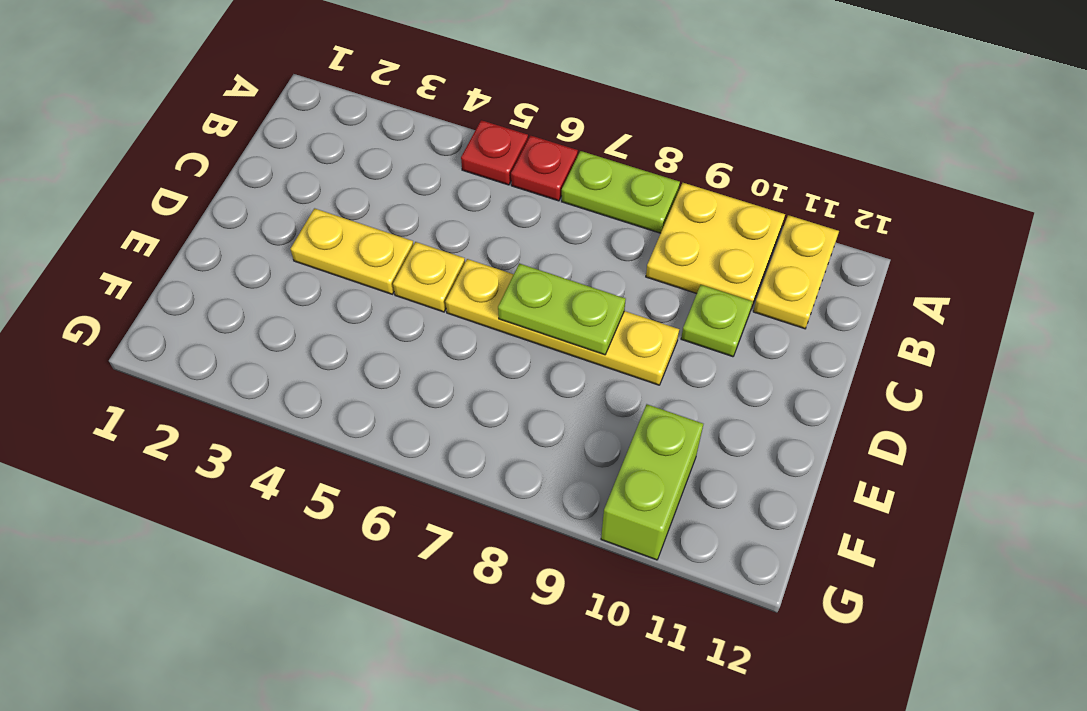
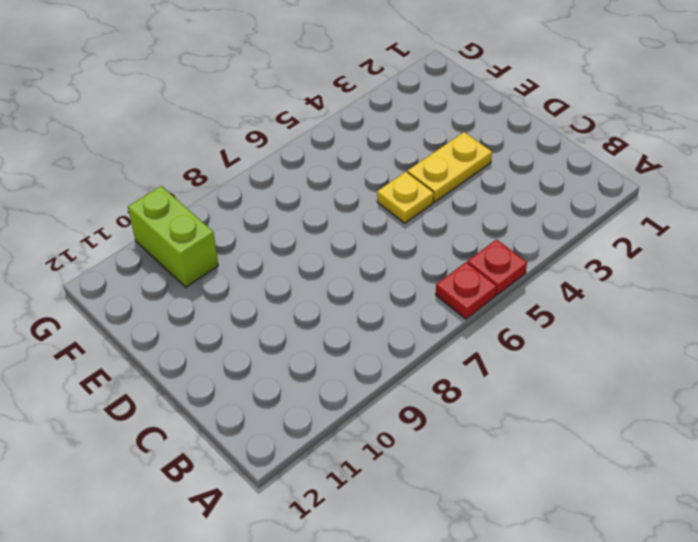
none -> lime 1x2 plate [562,151,680,233]
none -> yellow 2x2 plate [646,183,785,308]

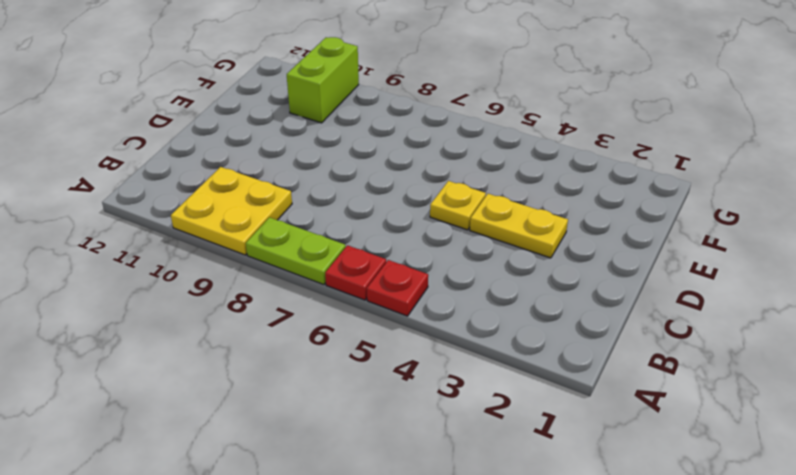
none -> yellow 1x2 plate [753,215,839,329]
none -> lime 1x1 plate [681,285,752,357]

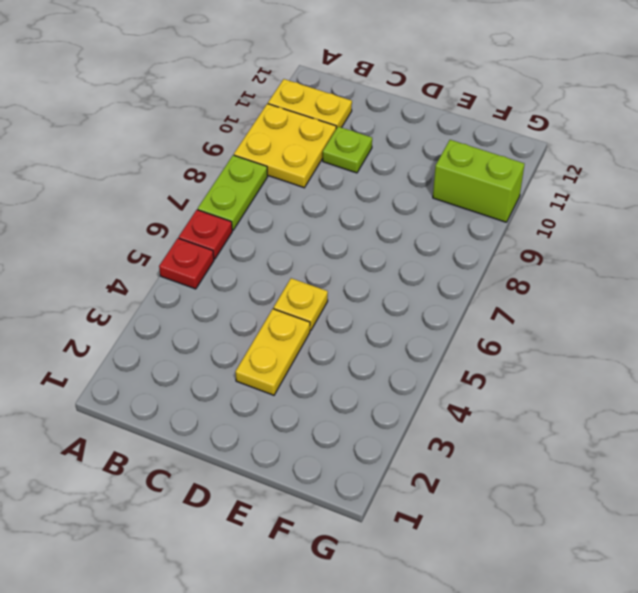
none -> yellow 1x4 plate [445,259,679,385]
none -> lime 1x2 plate [498,263,626,355]

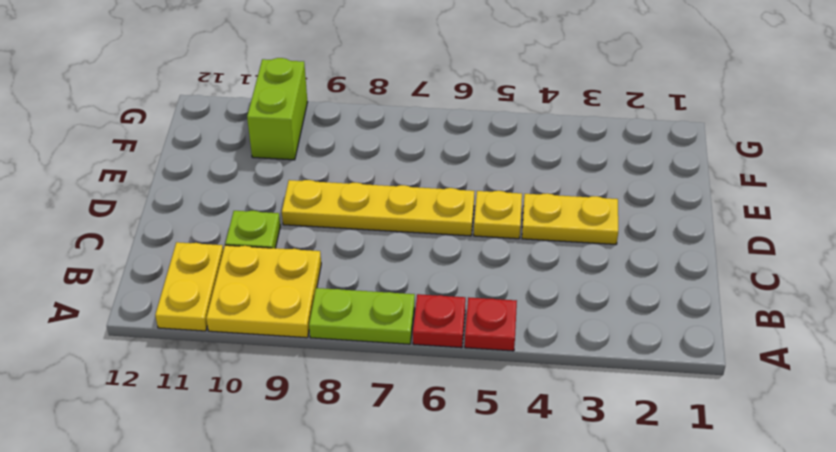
none -> lime 1x2 plate [498,263,626,355]

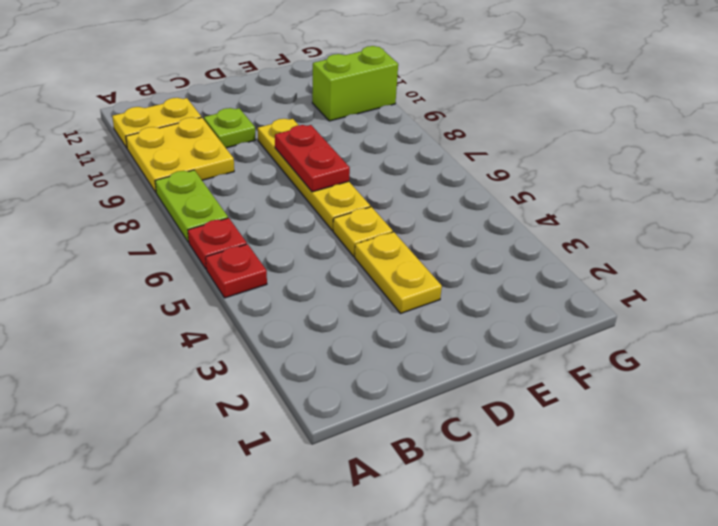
red 1x2 plate [275,125,350,192] -> lime 1x2 plate [498,263,626,355]

